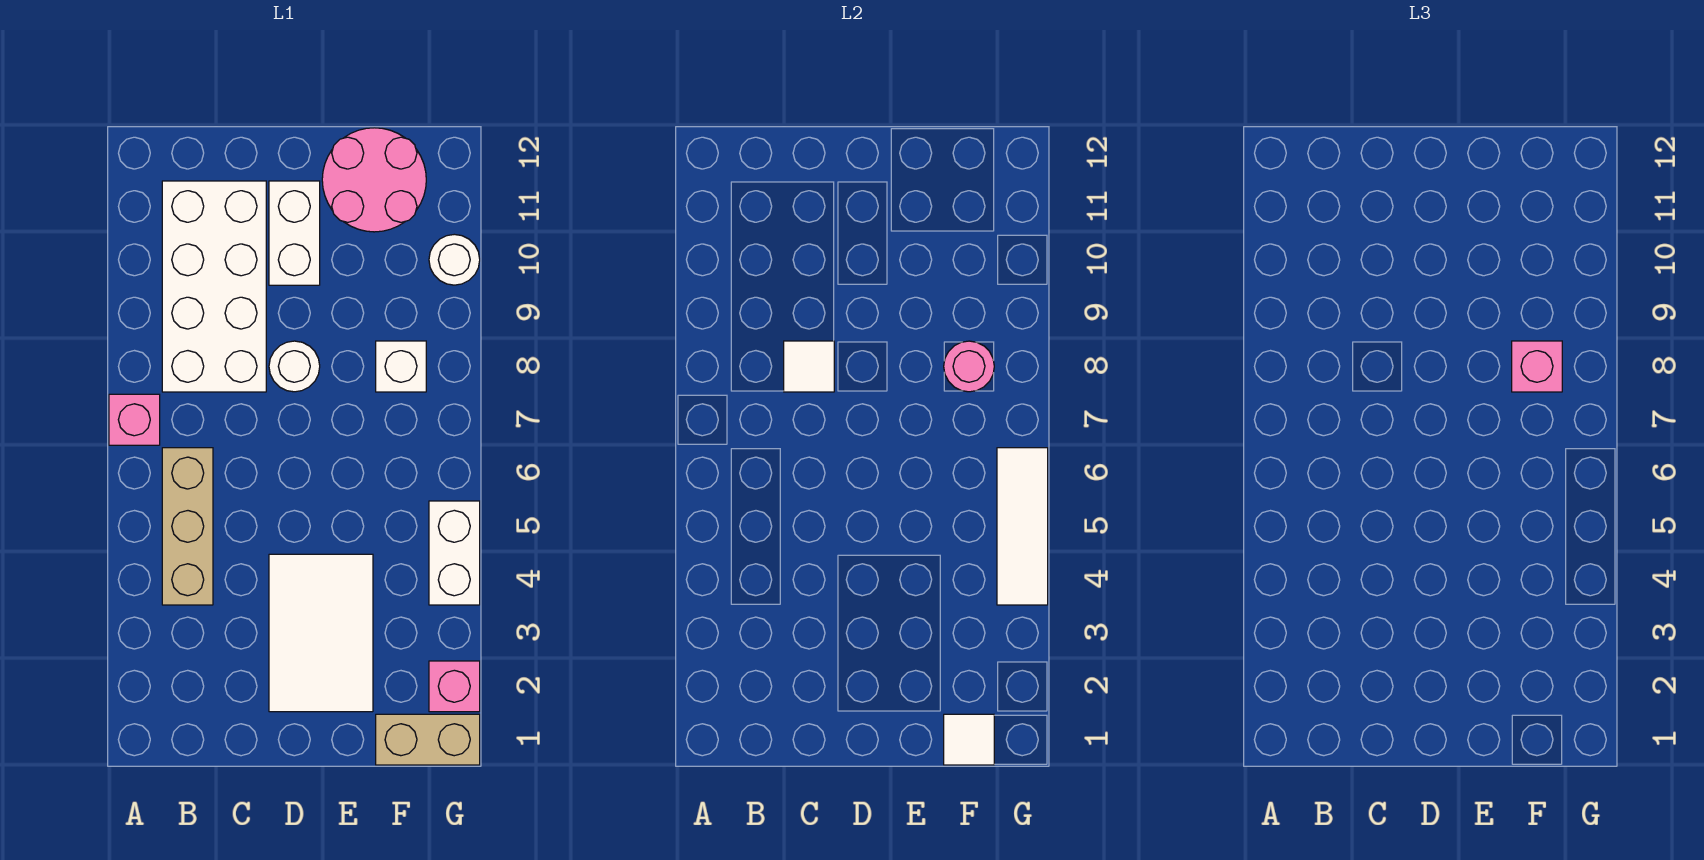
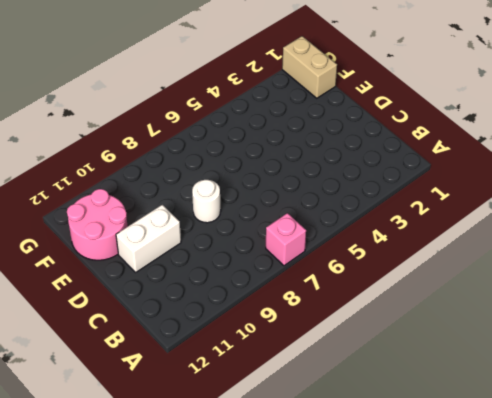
none -> tan 1x3 brick [162,448,213,605]
none -> white 2x4 brick [162,181,266,392]
none -> white 2x3 tile [269,554,373,712]

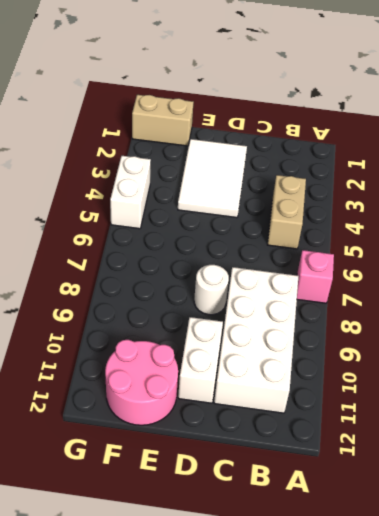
tan 1x2 brick [267,175,306,249] -> tan 1x3 brick [162,448,213,605]
none -> white 1x1 brick [376,341,426,392]
none -> pink 1x1 brick [429,661,480,712]
none -> white 1x1 round brick [429,234,480,285]

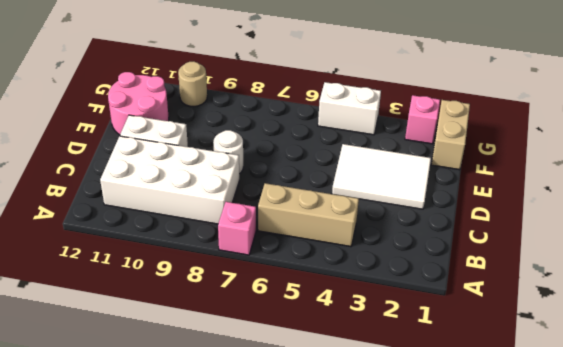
tan 1x1 round brick [178,61,207,107] -> white 1x1 round brick [429,234,480,285]
none -> white 1x1 brick [376,341,426,392]
none -> white 1x1 tile [784,341,834,392]
none -> white 1x1 tile [944,714,994,765]

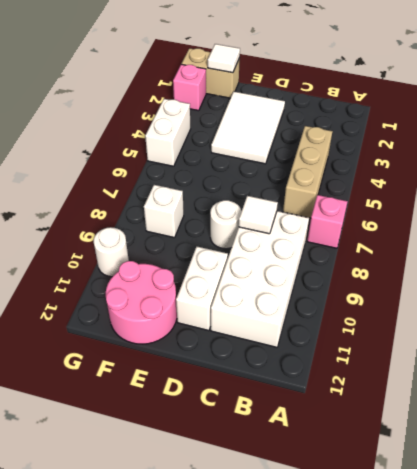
none -> pink 1x1 round brick [944,341,994,392]
none -> white 1x3 tile [997,448,1048,605]
none -> pink 1x1 brick [1512,341,1562,392]

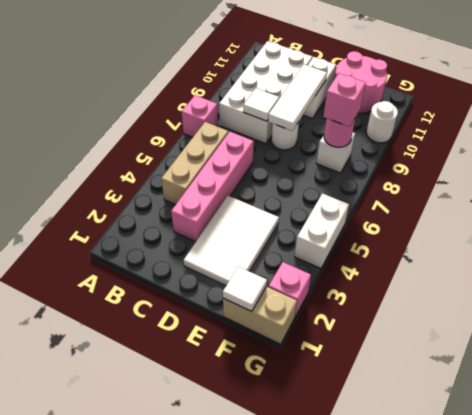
pink 1x4 brick [171,131,254,242] -> none
white 1x3 tile [268,64,327,131] -> white 1x3 tile moved to [997,448,1048,605]

